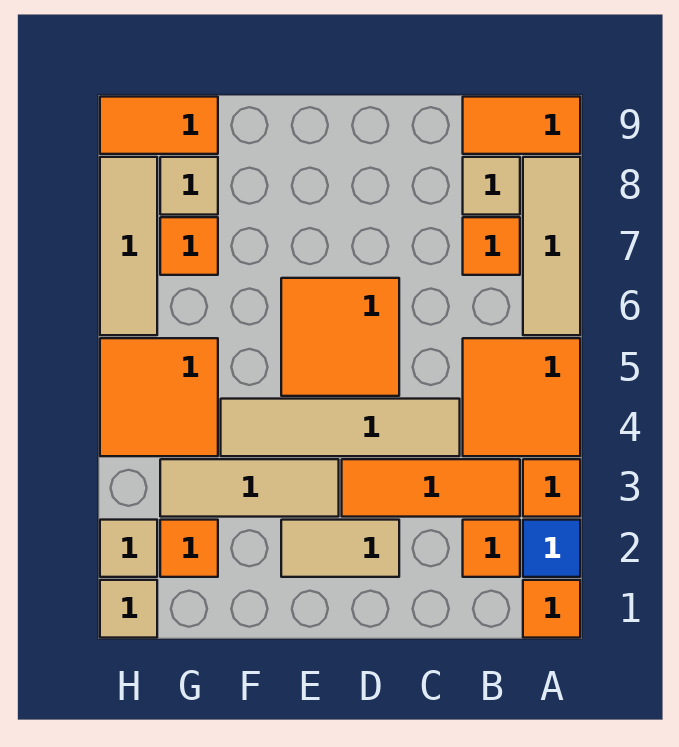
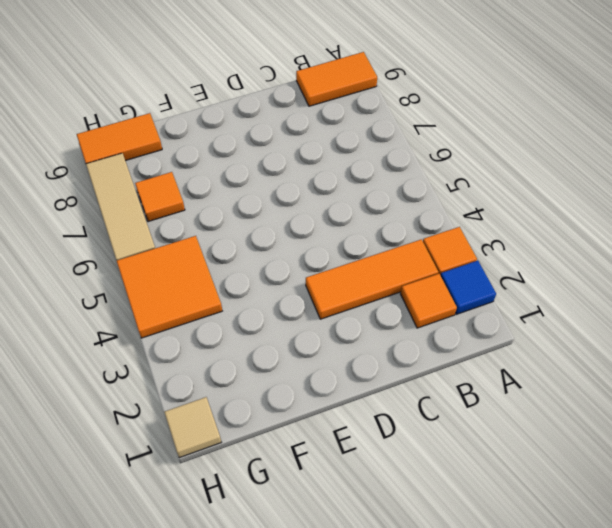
none -> orange 1x1 tile [523,580,580,638]
none -> orange 2x2 tile [463,338,580,456]
none -> tan 1x3 tile [523,157,580,335]

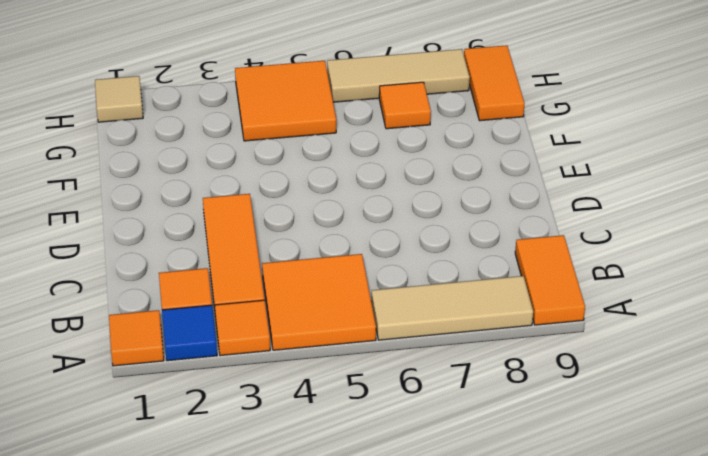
none -> orange 1x1 tile [463,217,520,275]
none -> tan 1x1 tile [463,157,520,215]
none -> tan 1x4 tile [221,399,460,456]

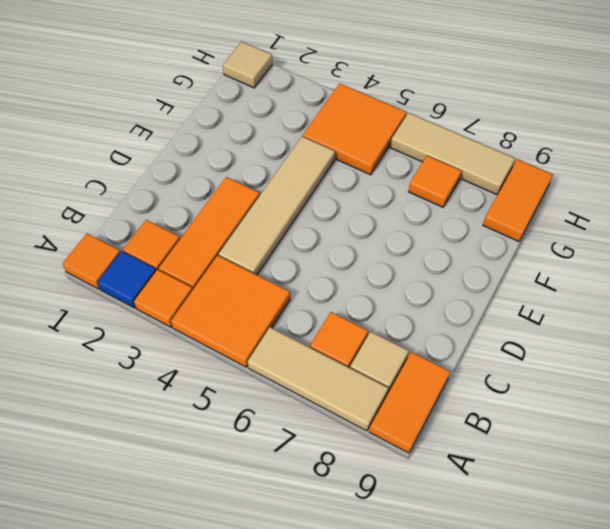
none -> tan 1x2 tile [281,520,399,577]
none -> orange 2x2 tile [281,278,399,396]
none -> tan 1x3 tile [160,459,339,517]

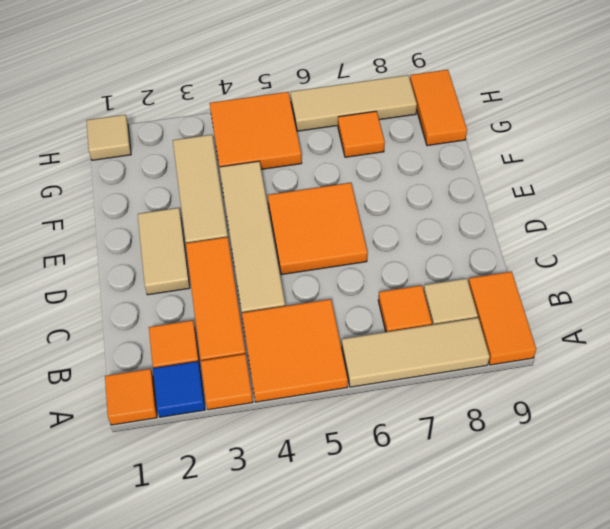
none -> orange 1x1 tile [160,520,218,577]
none -> tan 1x1 tile [160,157,218,215]
none -> tan 1x1 tile [100,520,157,577]

